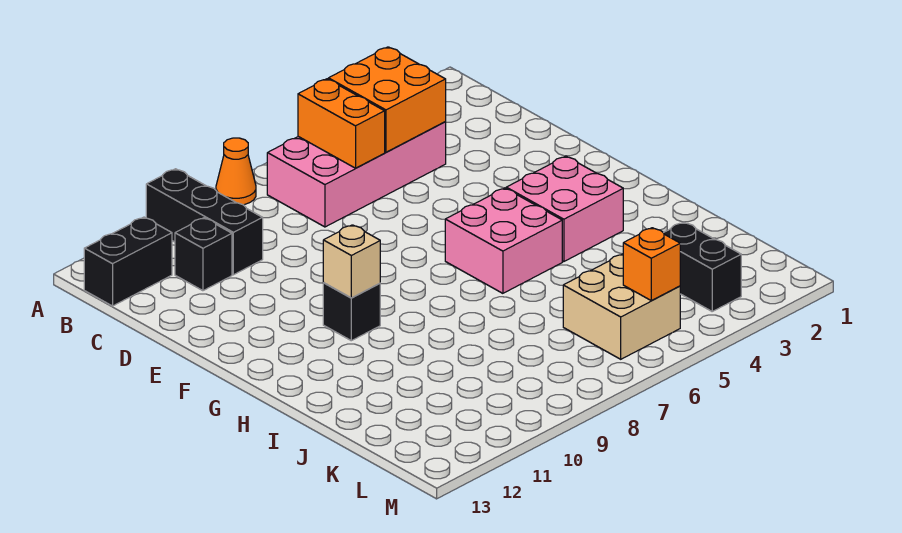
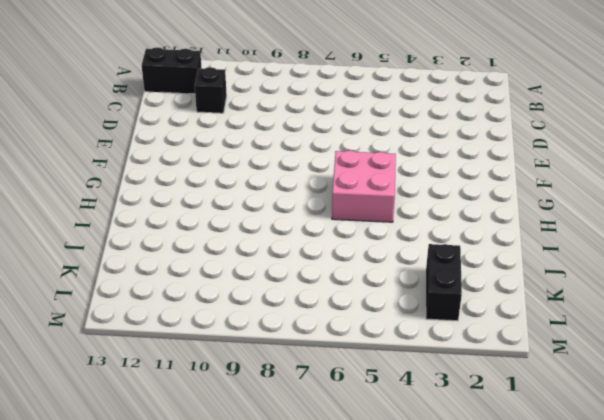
none -> orange 1x1 cone [216,138,256,205]
none -> black 1x3 brick [146,169,263,275]
none -> pink 2x4 brick [267,122,446,227]

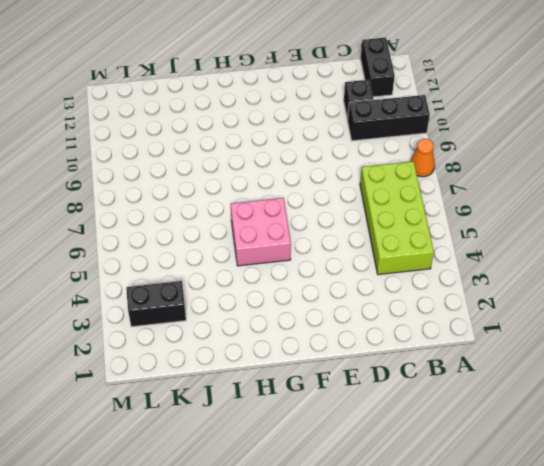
lime 2x4 brick [360,161,434,275] -> pink 2x4 brick [267,122,446,227]
none -> pink 2x2 brick [506,156,623,262]
none -> black 1x1 brick [323,283,380,341]
none -> tan 2x2 brick [563,254,680,359]

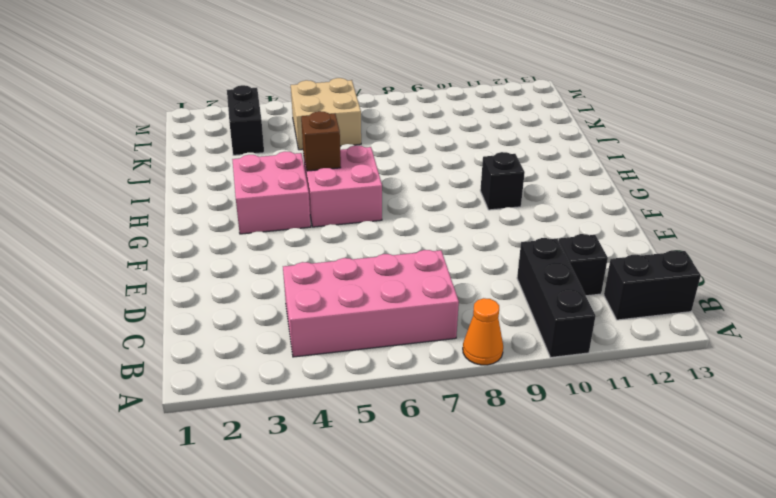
brown 1x1 brick [301,111,341,171] -> none
none -> orange 2x2 brick [328,47,446,152]
none -> orange 1x2 brick [298,79,385,168]
none -> tan 1x1 brick [323,225,380,298]

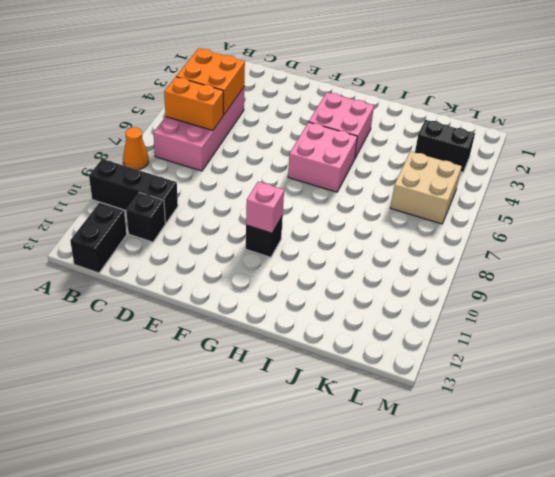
pink 1x1 brick [246,182,284,233] -> tan 1x1 brick [323,225,380,298]
none -> orange 1x1 brick [623,228,680,301]

